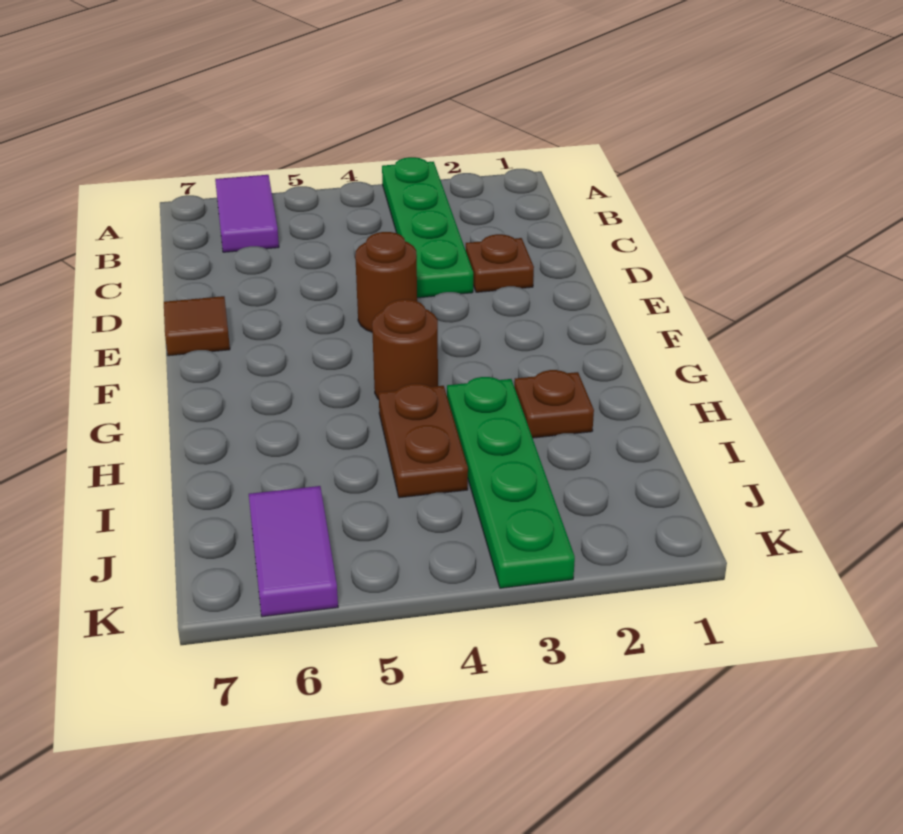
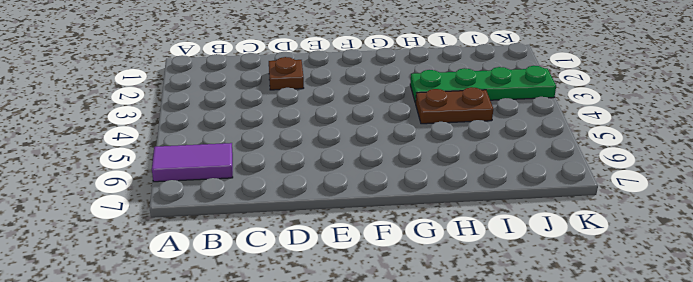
none -> green 1x4 plate [382,157,473,298]
none -> brown 1x1 round brick [355,232,417,332]

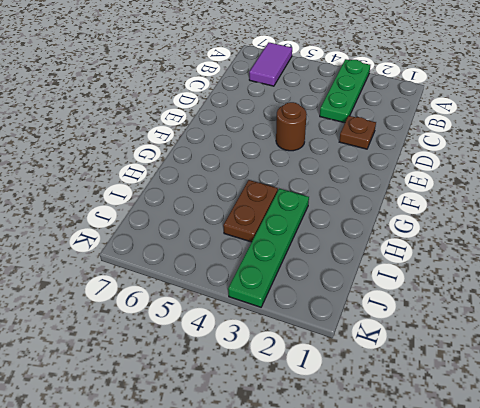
green 1x3 plate [320,59,370,123] -> green 1x4 plate [382,157,473,298]
none -> brown 1x1 tile [164,296,230,356]
none -> brown 1x1 round brick [372,299,438,400]

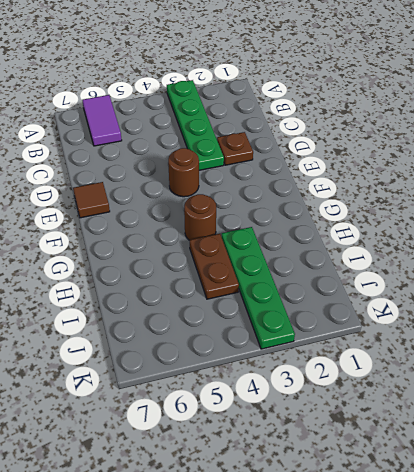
none -> brown 1x1 plate [514,370,594,438]
none -> purple 1x2 tile [249,486,338,617]

